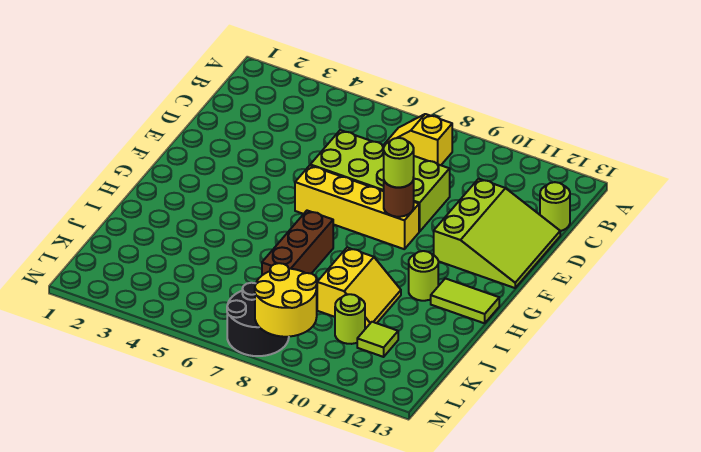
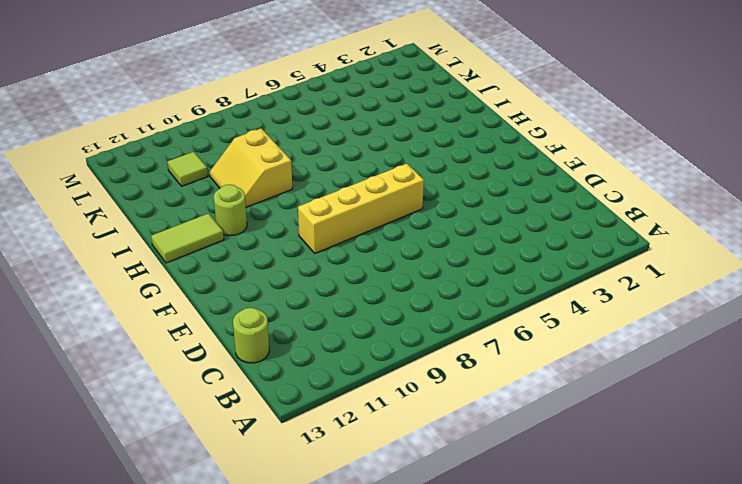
none -> yellow 1x2 slope [384,114,452,165]
none -> lime 2x4 brick [310,130,450,232]
none -> lime 3x3 slope [434,179,560,288]

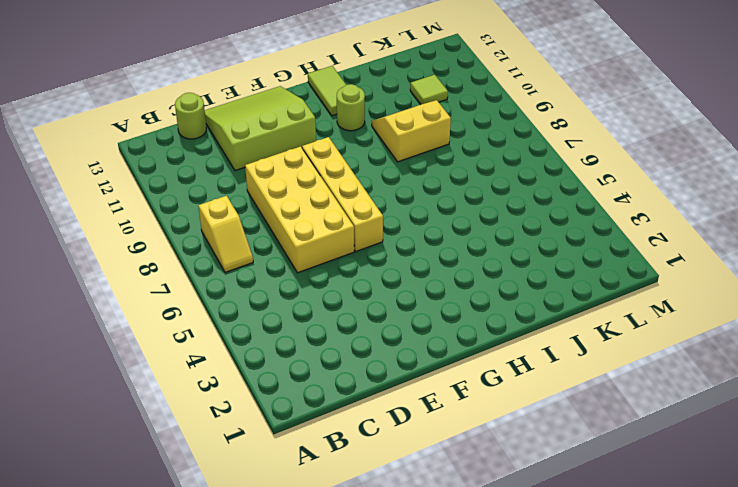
yellow 2x4 brick [245,146,354,273] -> lime 2x4 brick [310,130,450,232]
none -> brown 1x3 brick [262,211,333,275]
none -> lime 1x1 round brick [335,294,365,344]
none -> black 2x2 round brick [227,283,289,356]

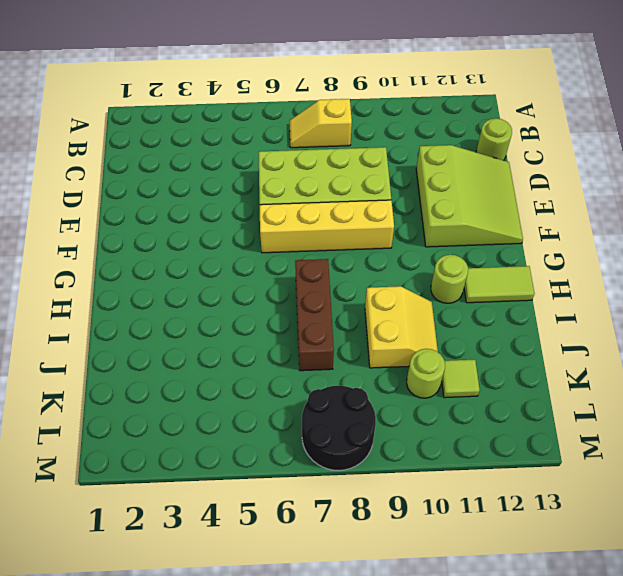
none -> brown 1x1 round brick [384,178,414,217]
none -> yellow 2x2 round brick [255,263,317,337]
none -> lime 1x1 round brick [384,138,414,187]

